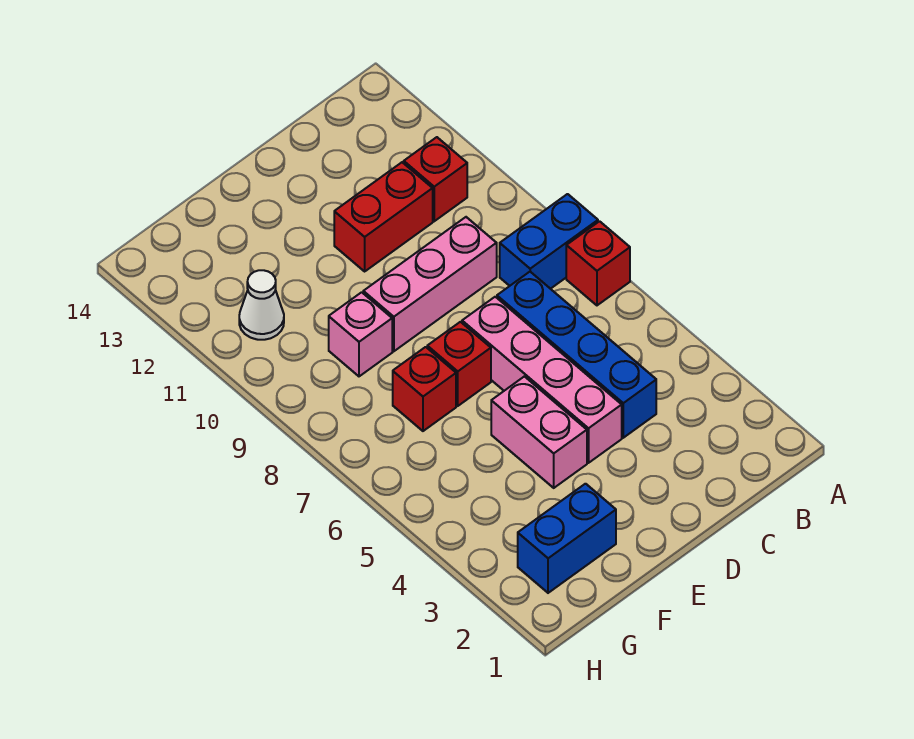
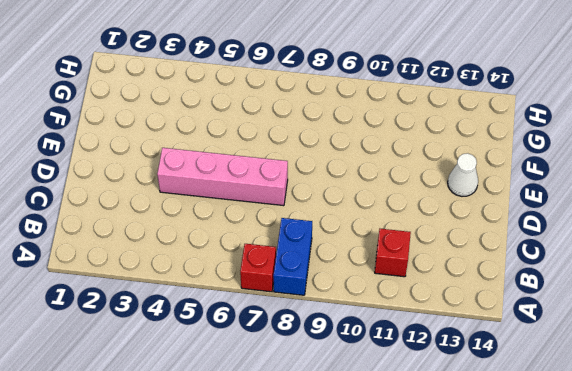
white 1x1 cone [448,153,478,196] -> white 1x1 cone moved to [239,270,284,340]
none -> blue 1x4 brick [497,272,656,438]
none -> pink 1x3 brick [363,217,497,351]
none -> red 1x2 brick [334,162,433,271]

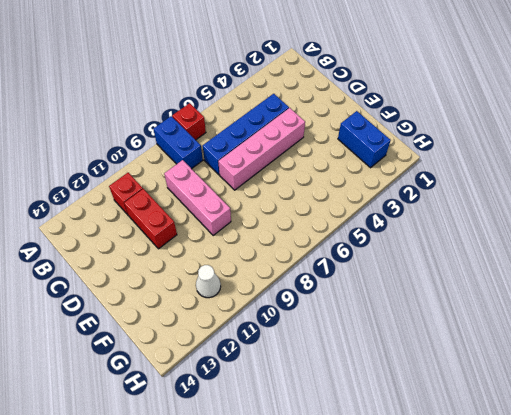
none -> pink 1x2 brick [491,376,587,488]
none -> red 1x1 brick [427,322,491,406]
none -> red 1x1 brick [393,347,456,431]

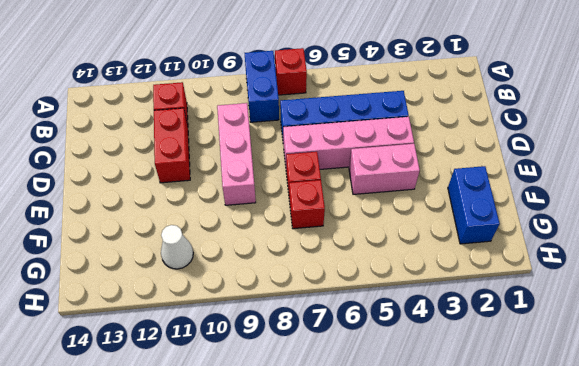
none -> pink 1x1 brick [329,292,392,376]

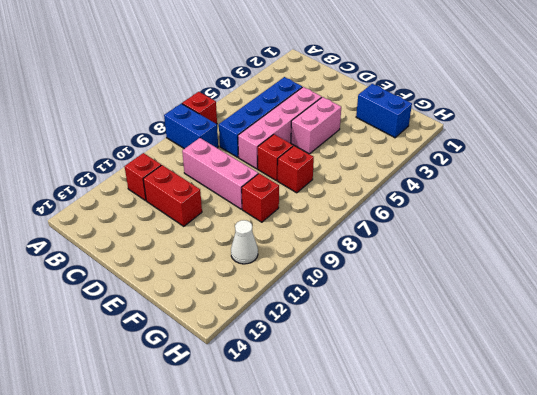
red 1x1 brick [242,173,279,222] -> pink 1x1 brick [329,292,392,376]

